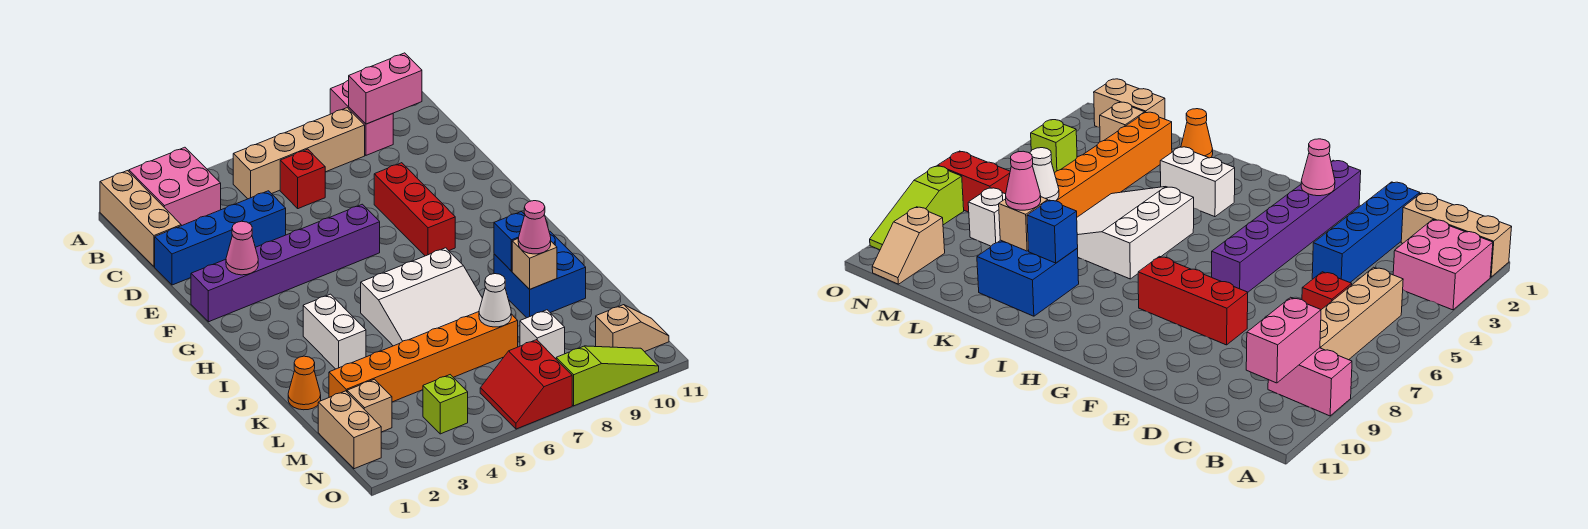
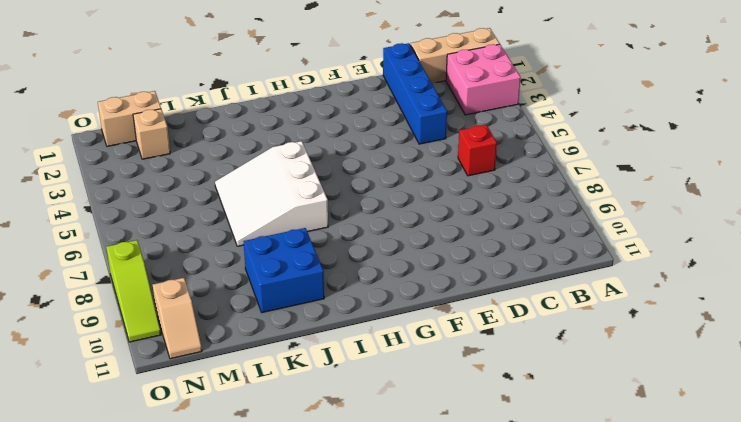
none -> pink 1x2 brick [330,81,393,155]
none -> tan 1x4 brick [233,108,365,199]
none -> red 1x3 brick [374,163,455,256]

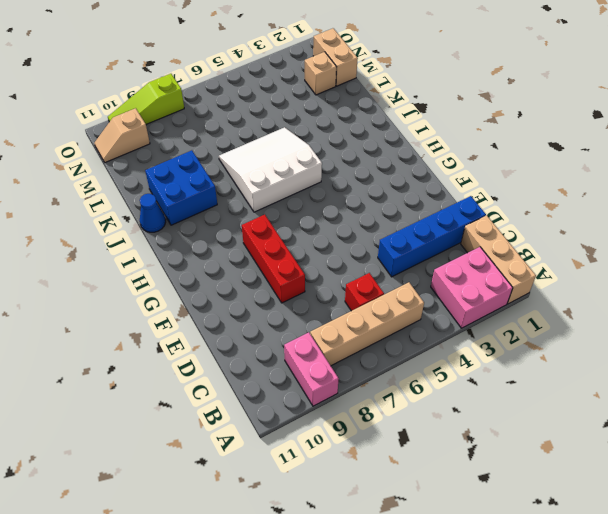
blue 1x1 cone [140,194,166,232] -> none
none -> purple 1x6 brick [191,204,380,322]
none -> white 1x2 brick [303,294,366,369]
none -> orange 1x1 cone [288,356,321,410]

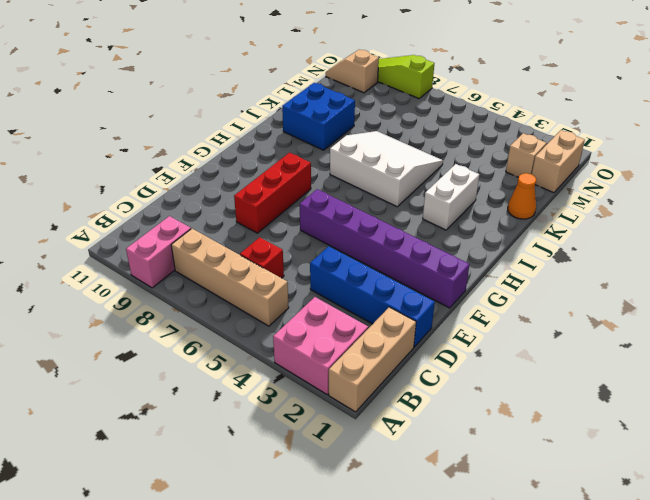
none -> orange 1x6 brick [329,312,518,402]
none -> white 1x1 brick [520,310,565,359]
none -> lime 1x1 brick [423,375,468,434]

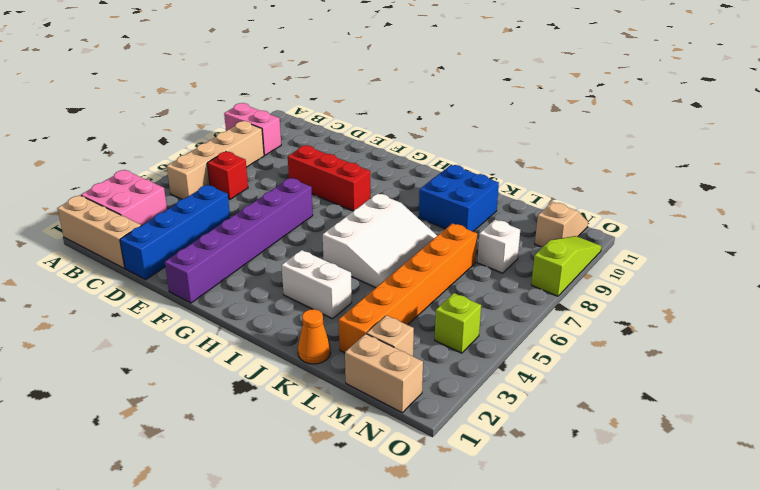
none -> red 2x2 slope [480,340,572,429]
none -> pink 1x2 brick [349,53,422,124]
none -> pink 1x1 cone [226,221,258,275]

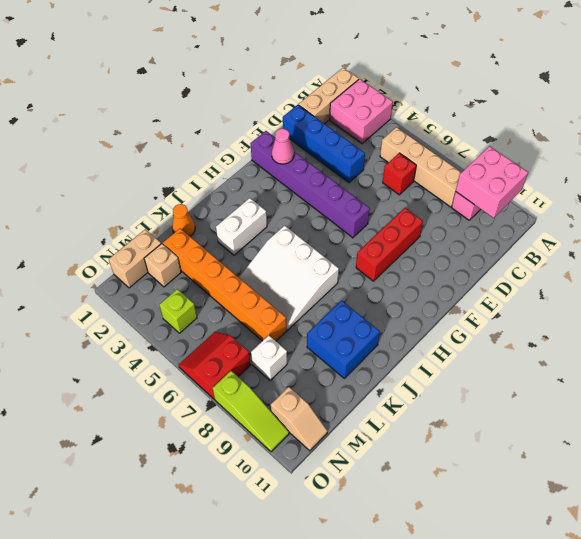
pink 2x2 brick [456,146,528,218] -> pink 1x2 brick [349,53,422,124]
none -> blue 1x1 brick [494,212,525,271]
none -> tan 1x1 brick [512,239,557,289]
none -> white 1x1 cone [479,274,511,327]

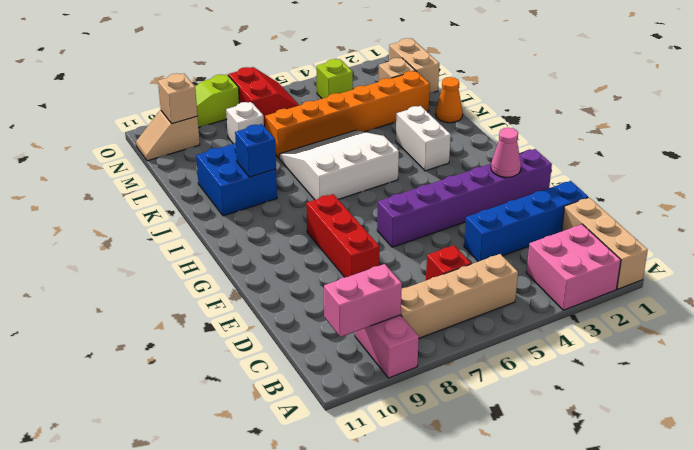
tan 1x1 brick [158,73,197,124] -> tan 1x1 brick moved to [512,239,557,289]
none -> white 1x1 cone [479,274,511,327]
none -> pink 1x1 cone [518,201,551,254]

